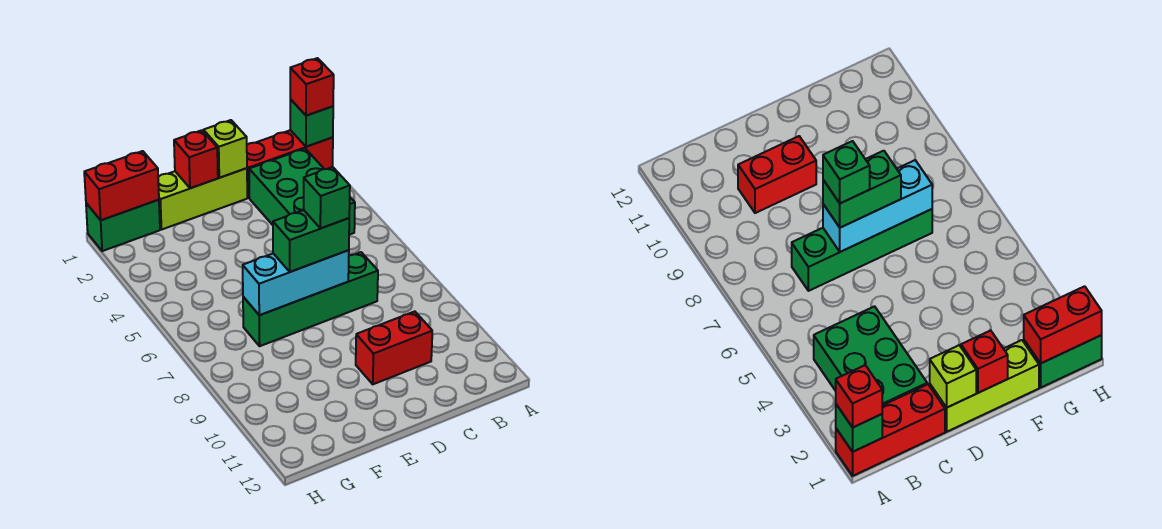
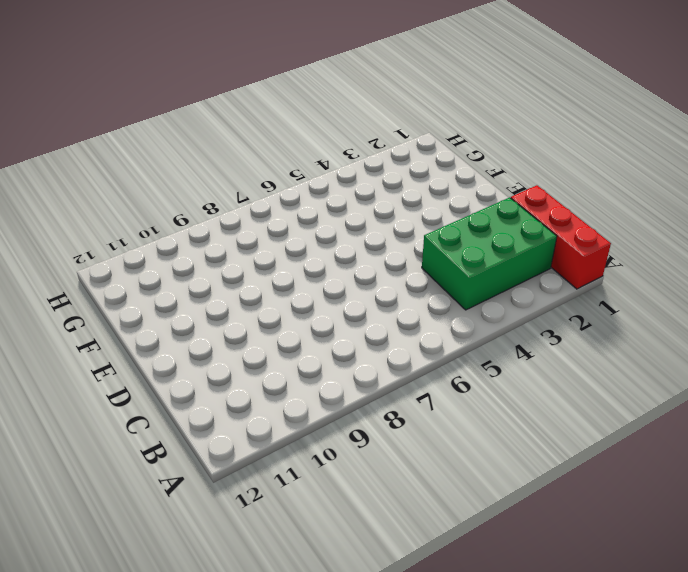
none -> green 1x4 brick [243,252,378,346]
none -> red 1x2 brick [356,311,432,384]
none -> lime 1x3 brick [158,168,247,230]

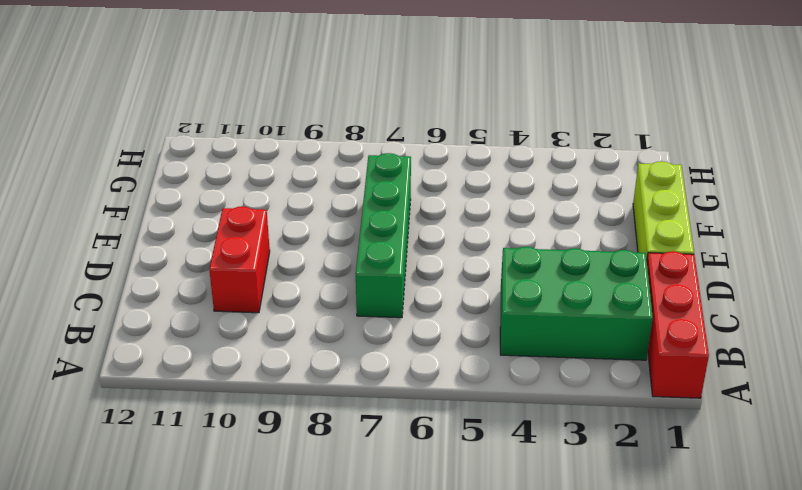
none -> green 1x2 brick [86,200,160,251]
none -> green 1x1 brick [290,99,333,147]
none -> lime 1x1 brick [203,120,247,178]

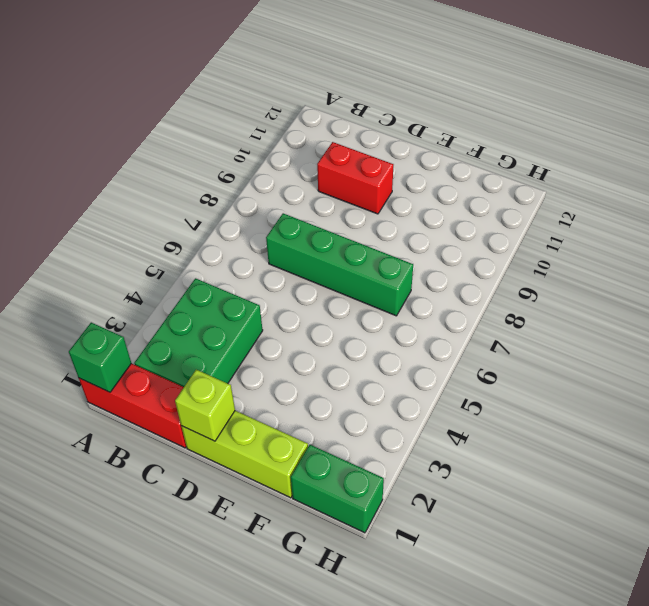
none -> cyan 1x3 brick [243,250,349,315]
none -> red 1x1 brick [174,130,218,188]
none -> red 1x2 brick [84,151,159,220]

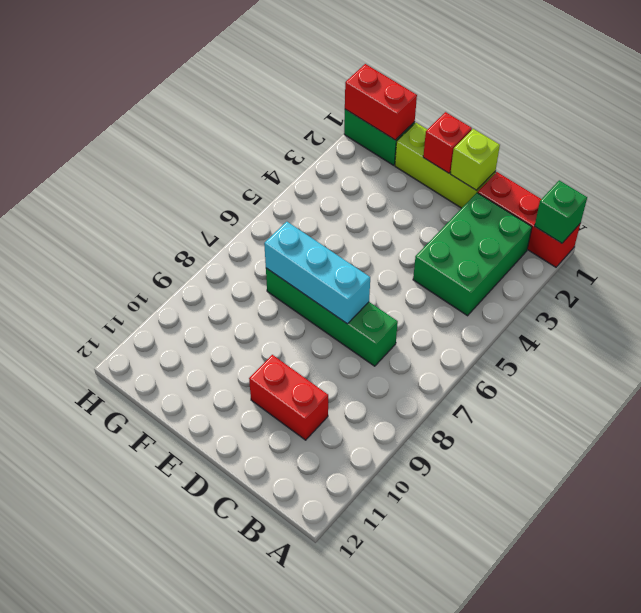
none -> red 1x1 brick [290,58,334,116]
none -> green 1x2 brick [273,210,349,272]
none -> green 1x1 brick [304,167,350,228]

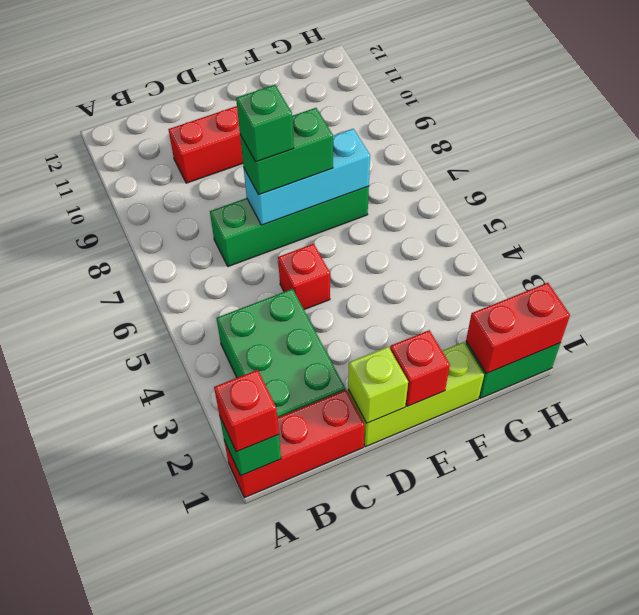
red 1x1 brick [278,244,330,310] -> none

